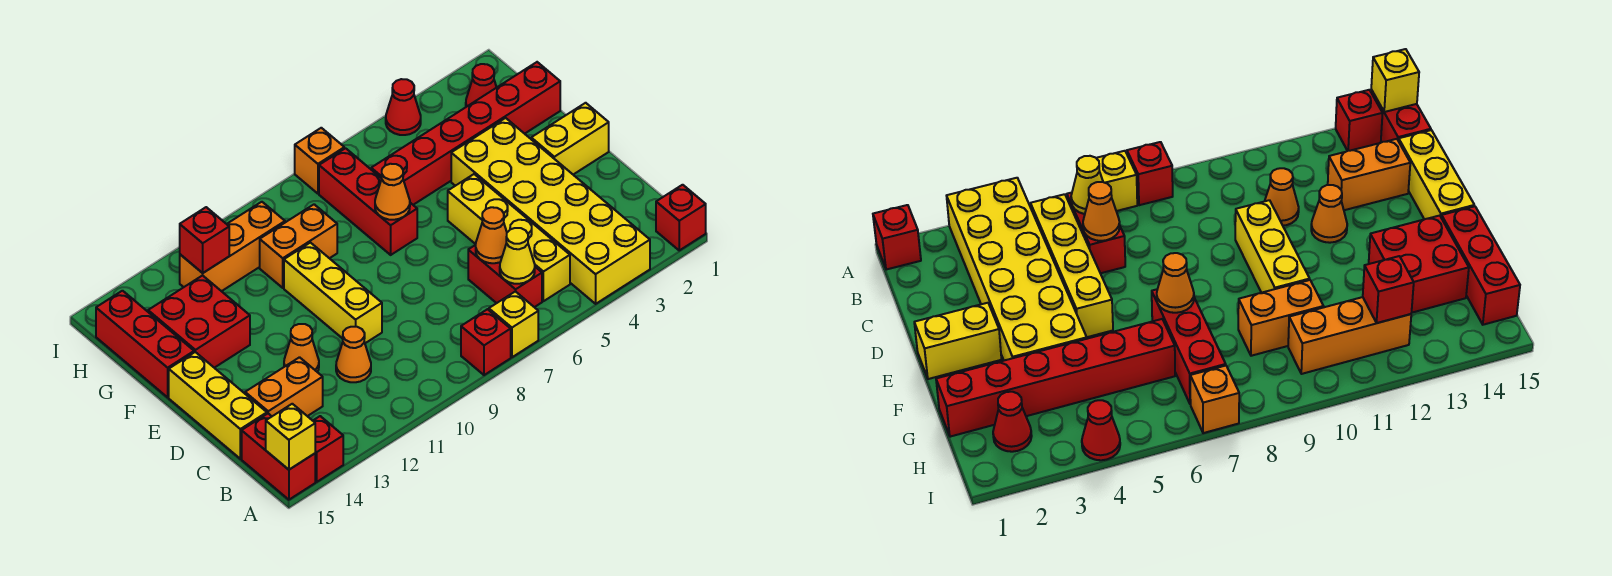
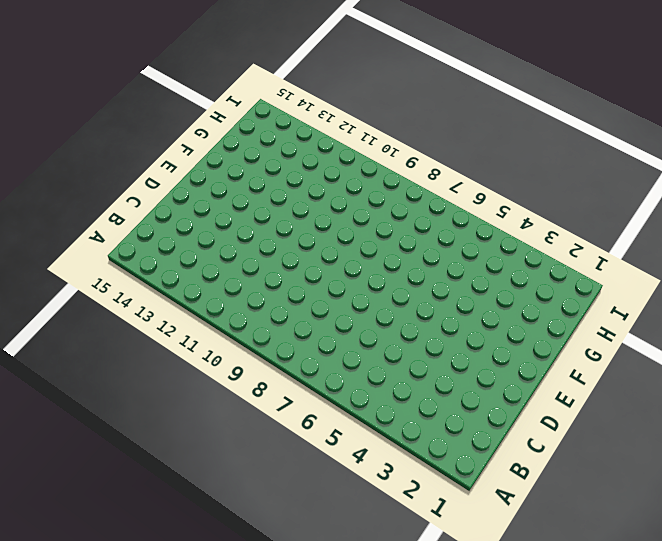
none -> red 1x1 brick [656,185,706,250]
none -> yellow 2x6 brick [451,118,650,304]
none -> yellow 1x1 brick [489,291,538,357]

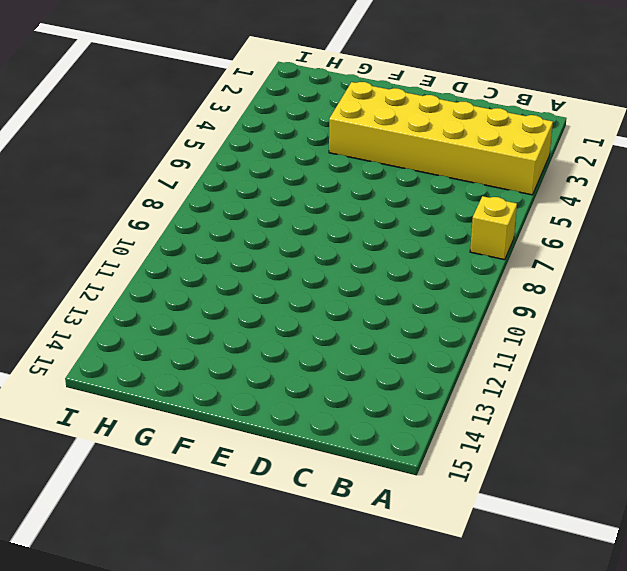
none -> red 1x1 brick [656,185,706,250]
none -> red 1x1 brick [461,309,511,375]
none -> red 1x1 brick [313,416,343,482]

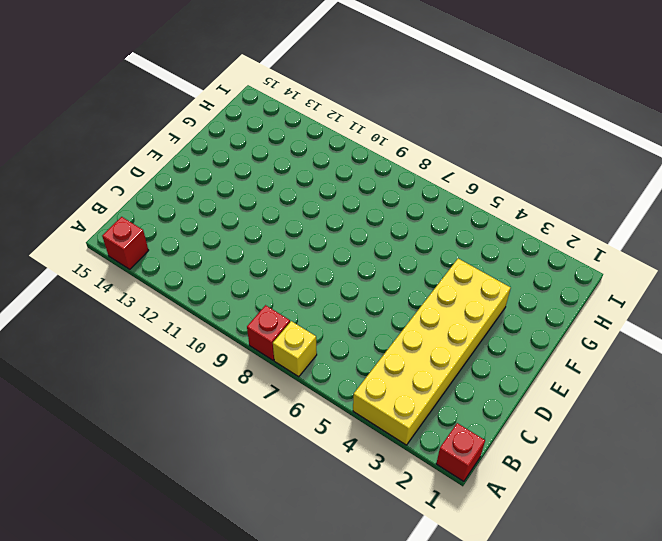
none -> red 1x2 brick [242,414,315,500]
none -> yellow 1x4 brick [448,174,570,301]
none -> red 1x2 brick [468,245,542,307]

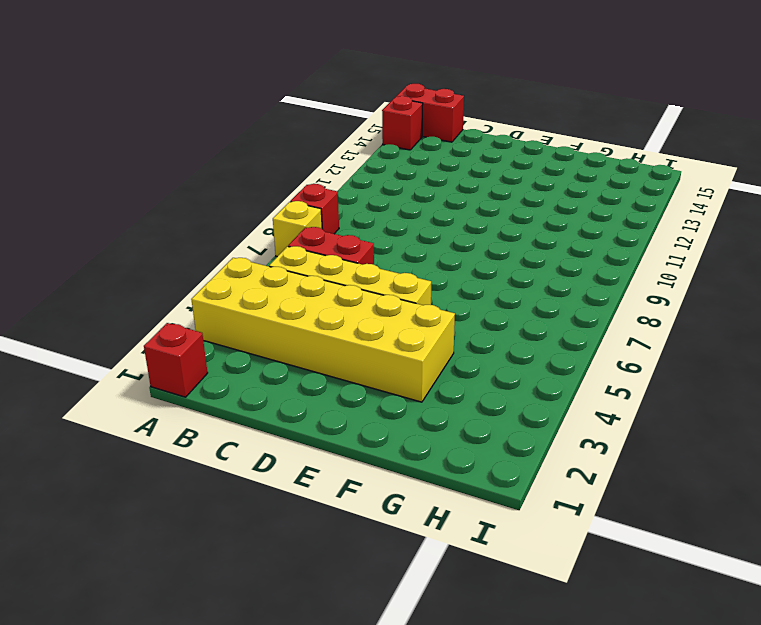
none -> orange 1x1 cone [336,327,371,382]
none -> orange 1x2 brick [245,357,323,416]
none -> yellow 1x3 brick [169,352,267,459]

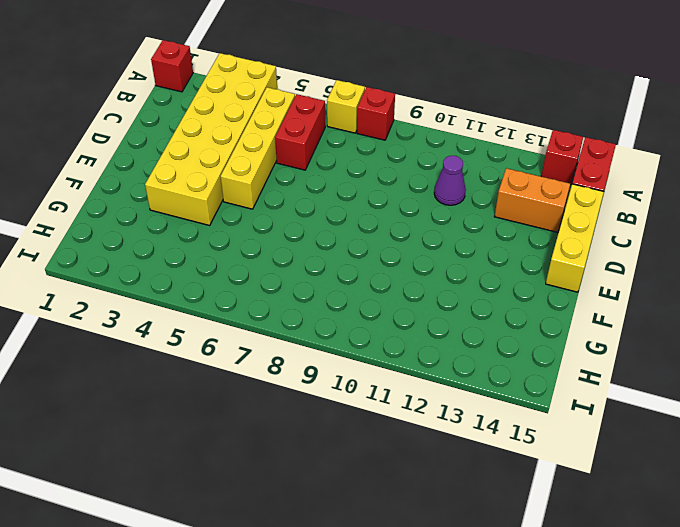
purple 1x1 cone [434,156,466,205] -> orange 1x1 cone [336,327,371,382]
none -> yellow 1x3 brick [284,243,382,343]
none -> orange 1x1 cone [284,324,319,372]
none -> yellow 1x2 brick [531,103,609,175]

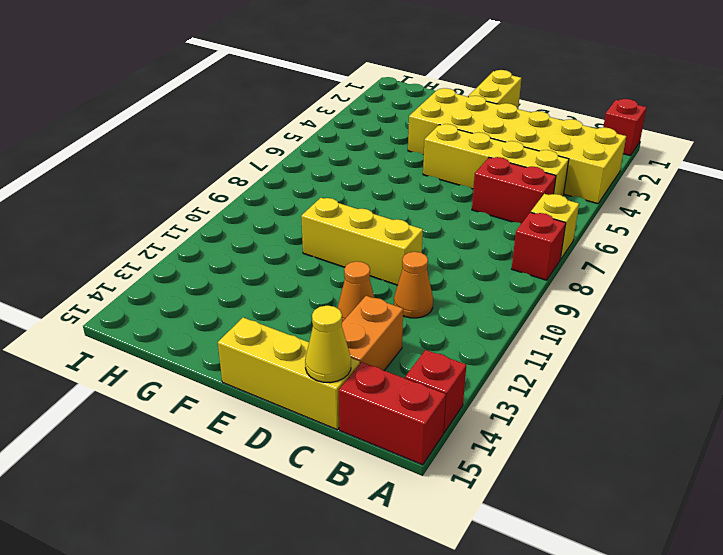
yellow 1x1 cone [305,306,351,383] -> yellow 1x1 cone moved to [500,228,535,284]
none -> red 1x3 brick [319,148,417,255]
none -> red 2x2 brick [148,275,250,368]
none -> red 1x3 brick [96,291,194,397]

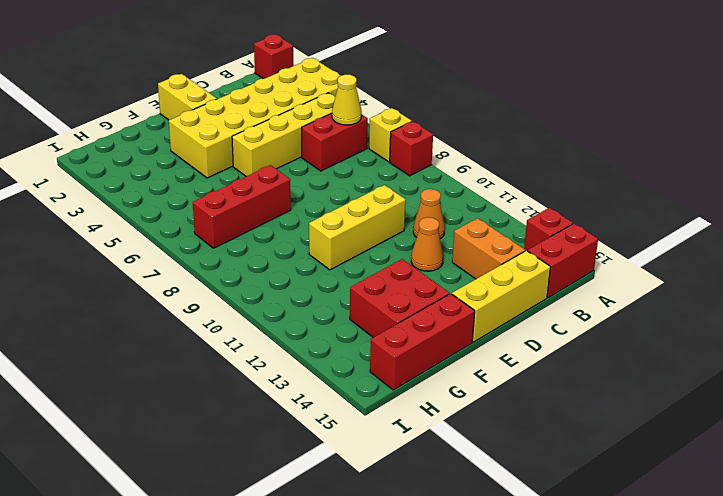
none -> red 1x6 brick [371,62,560,205]
none -> orange 1x2 brick [260,204,337,288]
none -> red 1x1 cone [466,64,497,107]

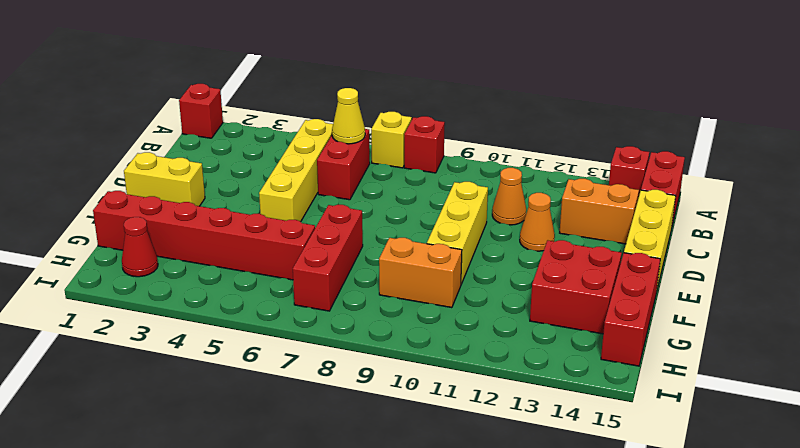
none -> yellow 2x6 brick [451,118,650,304]
none -> orange 1x3 brick [180,202,285,291]
none -> red 1x1 cone [386,79,421,135]

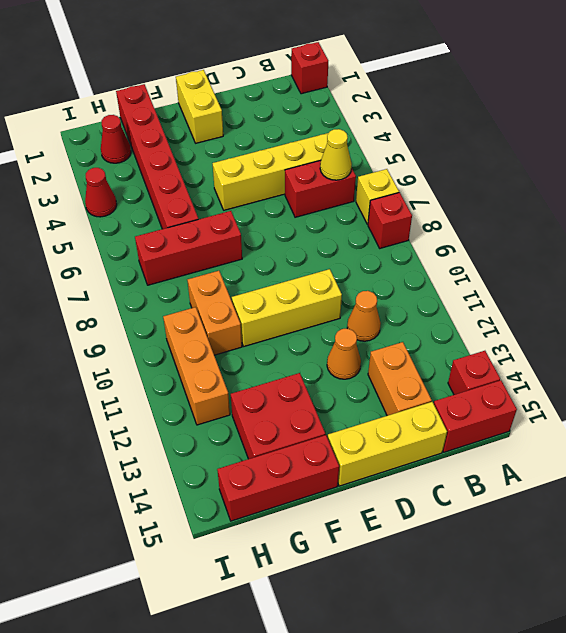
none -> yellow 2x6 brick [451,118,650,304]
none -> orange 1x1 brick [295,128,344,194]
none -> yellow 1x1 brick [266,404,315,470]

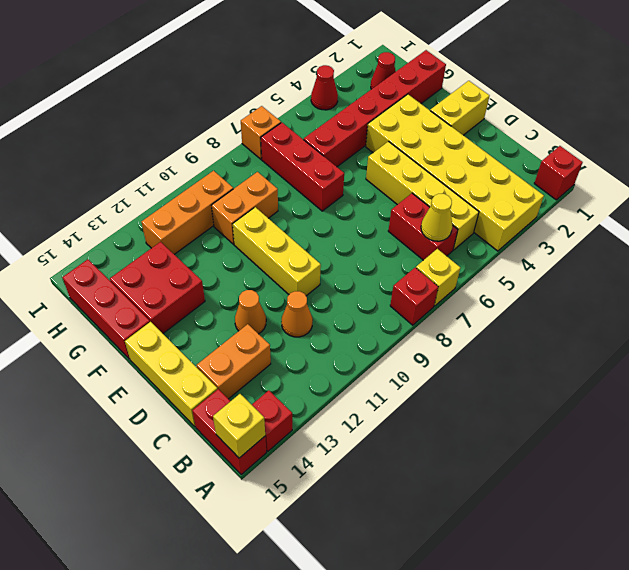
none -> orange 1x1 cone [476,207,507,263]
none -> orange 1x1 cone [375,164,410,220]
none -> red 1x1 brick [180,207,229,273]

